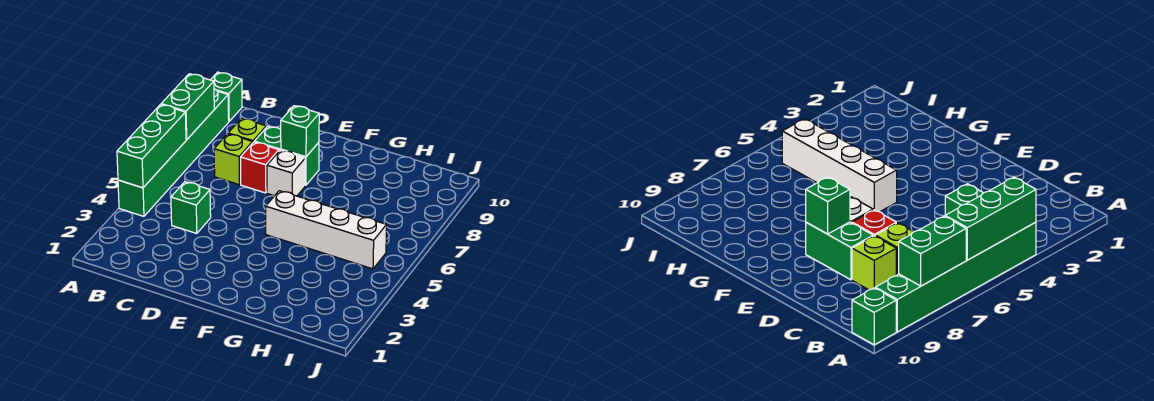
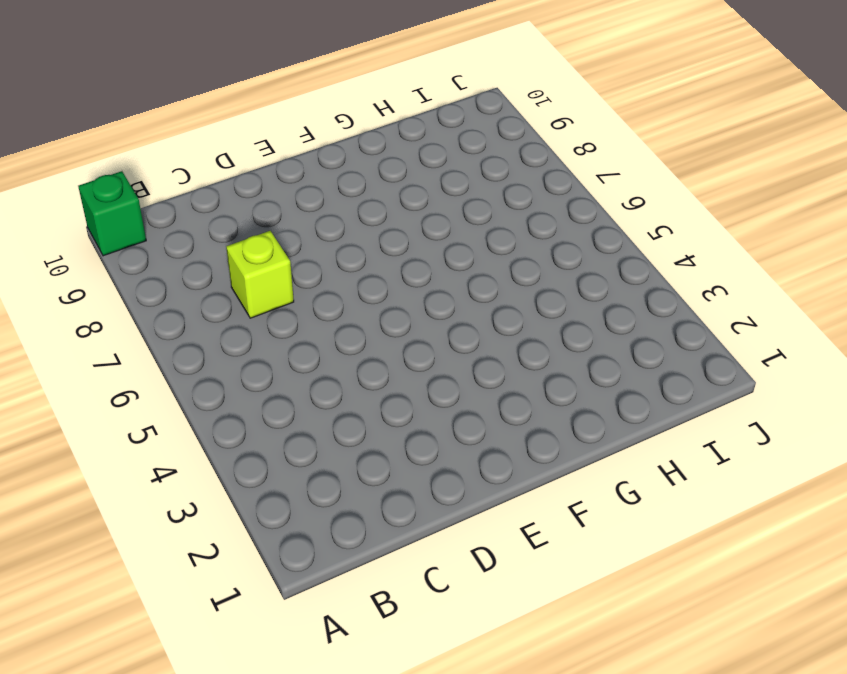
none -> green 1x6 brick [118,89,229,216]
none -> green 1x1 brick [171,182,211,234]
none -> lime 1x1 brick [228,118,266,142]

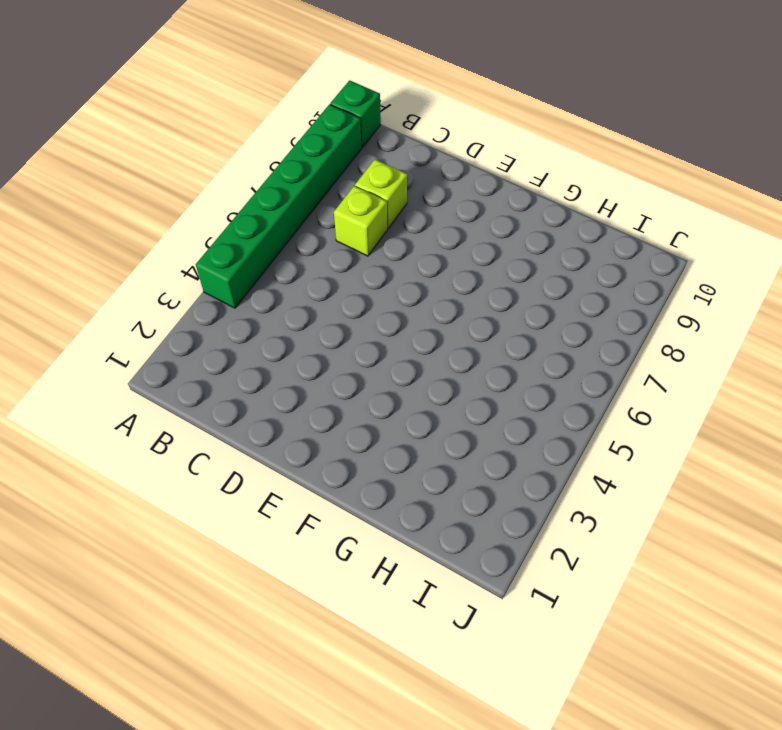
none -> green 1x1 brick [171,182,211,234]
none -> red 1x1 brick [241,142,279,193]
none -> green 1x2 brick [254,126,319,185]

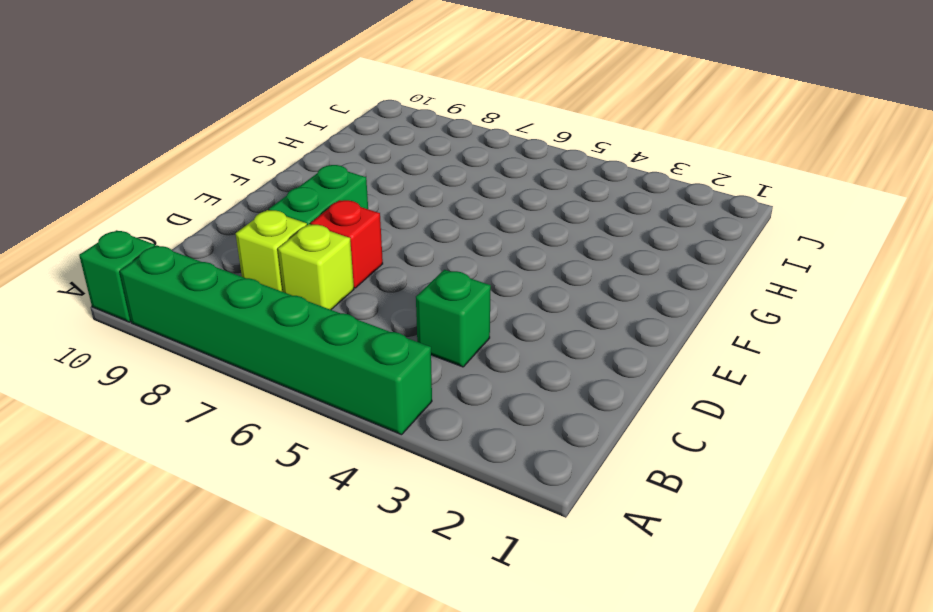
none -> white 1x1 brick [267,150,305,196]
none -> white 1x4 brick [266,191,387,269]
none -> green 1x3 brick [117,104,186,188]

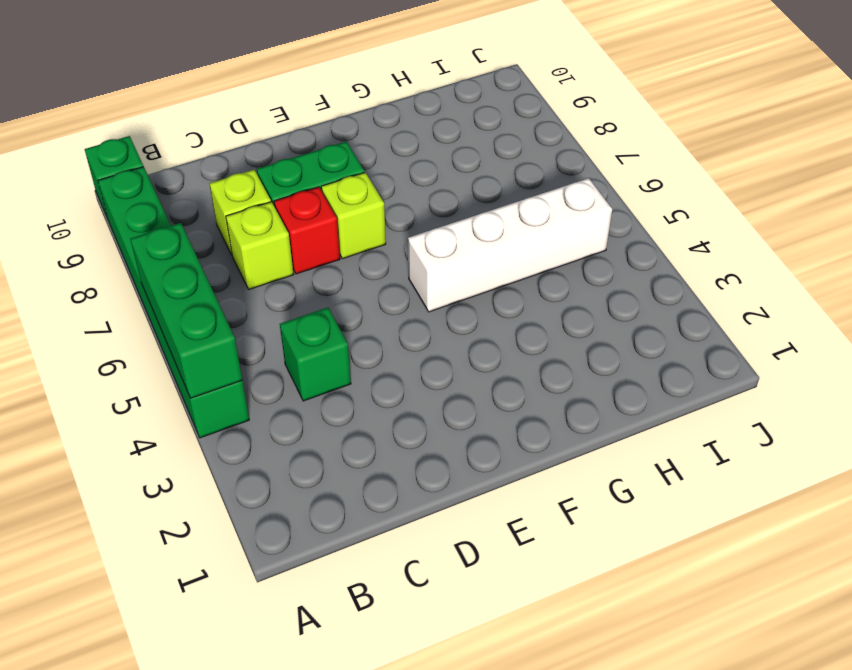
lime 1x1 brick [321,173,386,259] -> white 1x1 brick [267,150,305,196]
none -> green 1x2 brick [161,74,214,140]
none -> green 1x1 brick [281,106,319,157]

